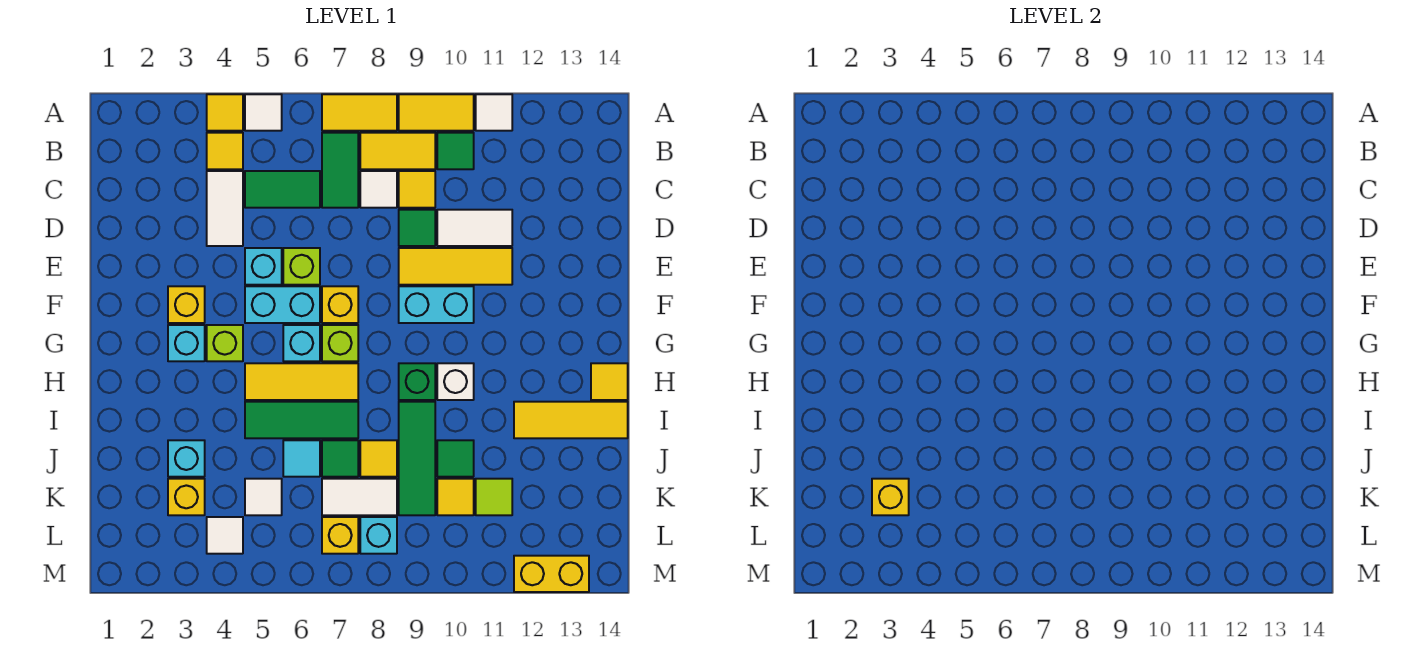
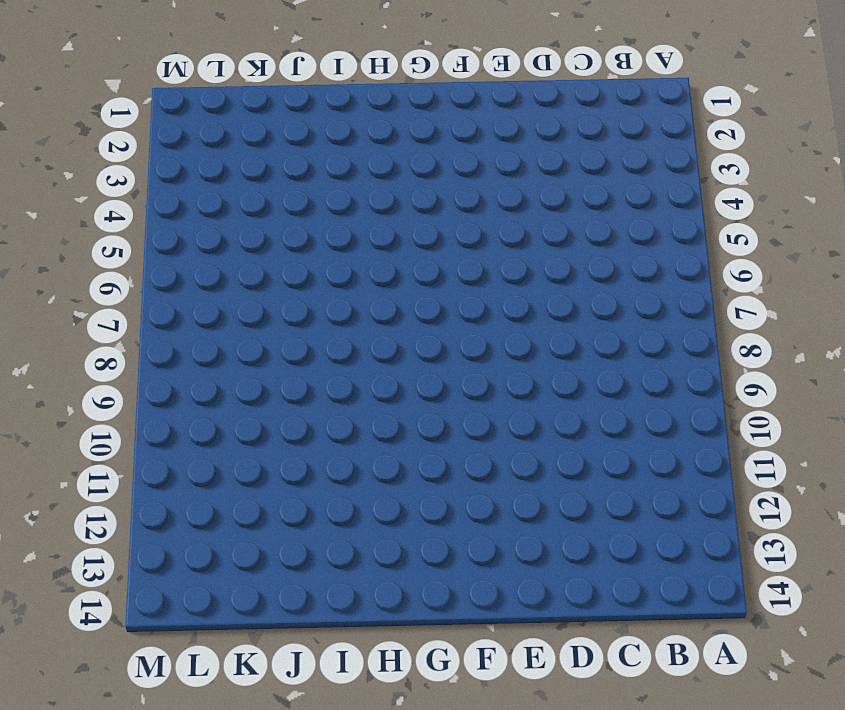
none -> yellow 1x1 tile [207,94,243,131]
none -> white 1x1 tile [245,94,282,131]
none -> yellow 1x2 tile [322,94,397,131]
none -> yellow 1x2 tile [399,94,474,131]

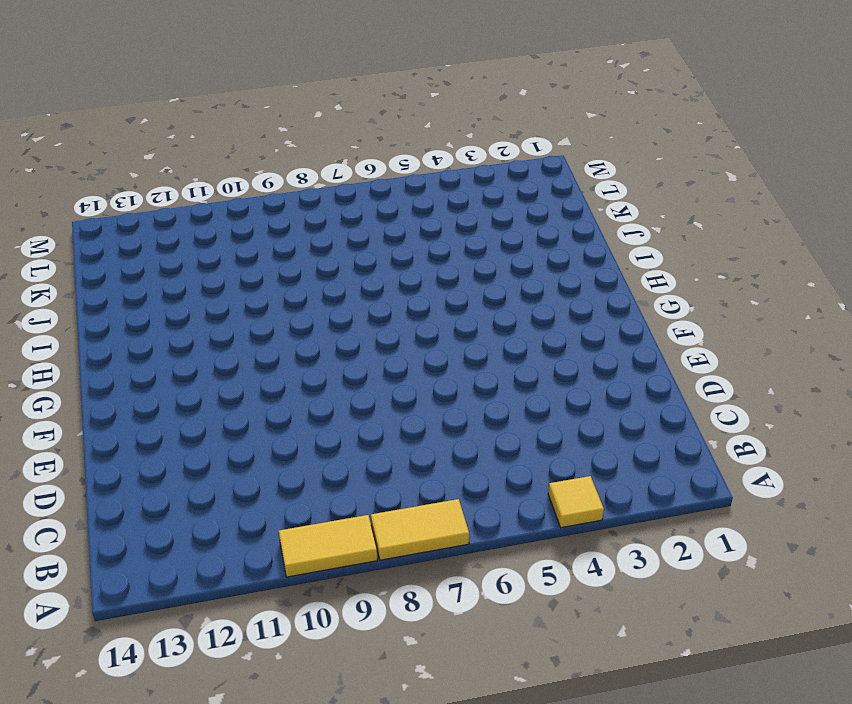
none -> white 1x1 tile [245,94,282,131]
none -> white 1x1 tile [476,94,512,131]
none -> yellow 1x1 tile [207,133,243,169]
none -> green 1x2 tile [322,133,358,208]

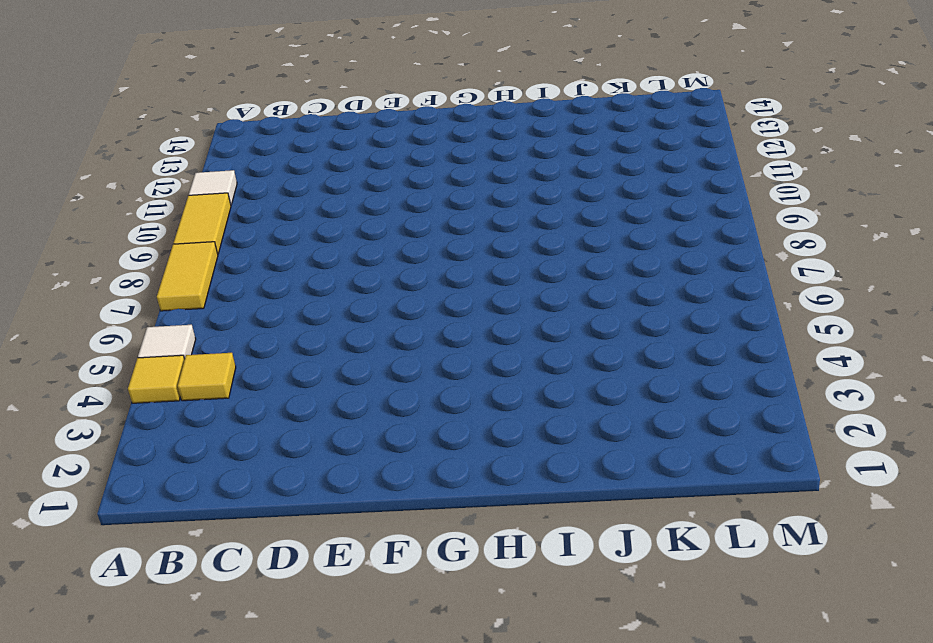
none -> green 1x2 tile [322,133,358,208]
none -> yellow 1x2 tile [360,133,435,169]
none -> green 1x1 tile [437,133,474,169]
none -> white 1x2 tile [207,171,243,246]

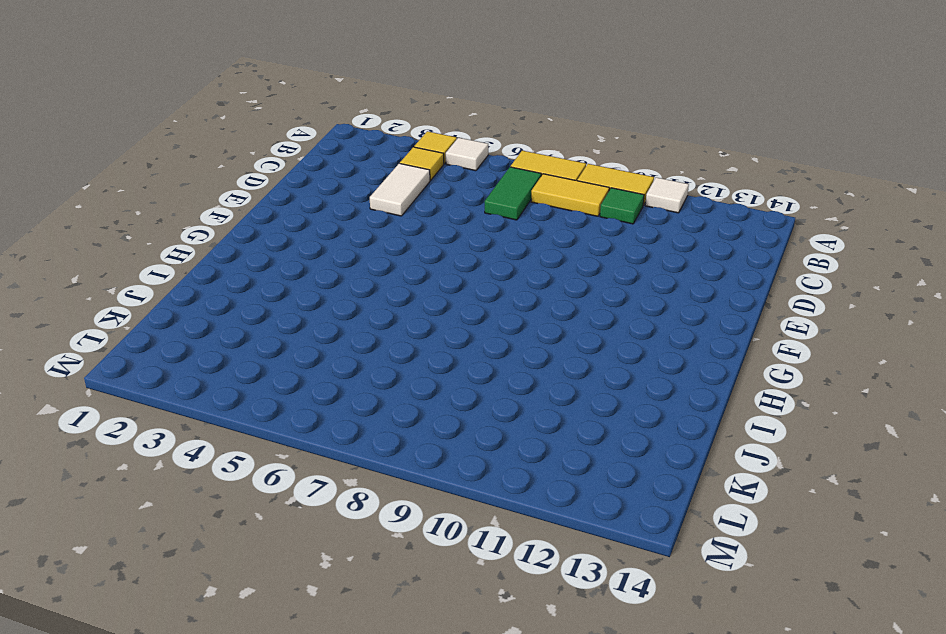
none -> green 1x2 tile [245,171,320,208]
none -> white 1x1 tile [360,171,397,208]
none -> yellow 1x1 tile [399,171,435,208]
none -> green 1x1 tile [399,210,435,246]

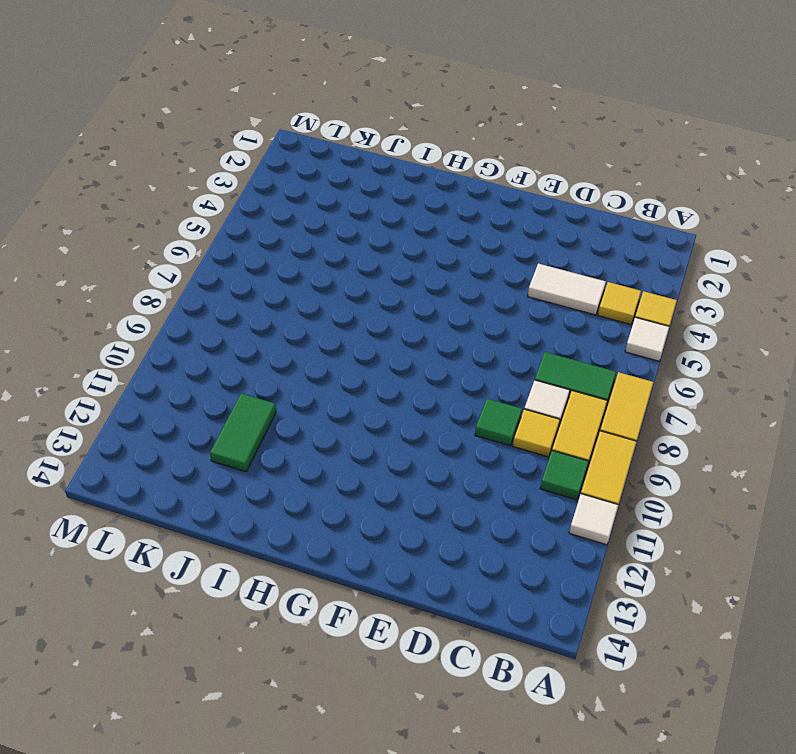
green 1x2 tile [210,393,276,472] -> green 1x2 tile moved to [245,171,320,208]
none -> white 1x2 tile [437,210,512,246]
none -> cyan 1x1 brick [245,248,282,285]
none -> lime 1x1 brick [283,248,320,285]
none -> yellow 1x3 tile [399,248,512,285]

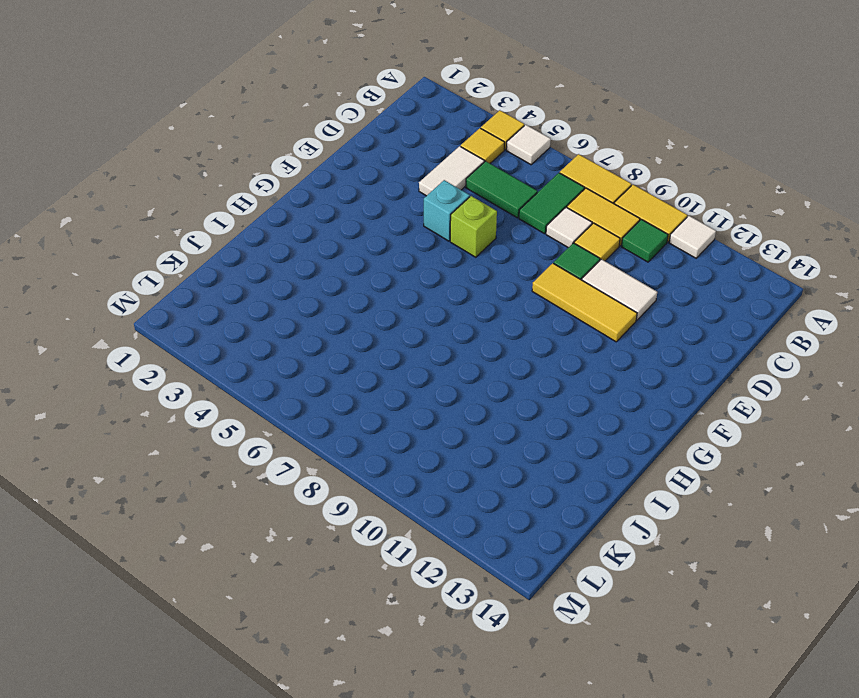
none -> yellow 1x1 brick [168,286,205,323]
none -> cyan 1x2 brick [245,286,320,323]
none -> yellow 1x1 brick [322,286,358,323]
none -> cyan 1x2 brick [399,286,474,323]

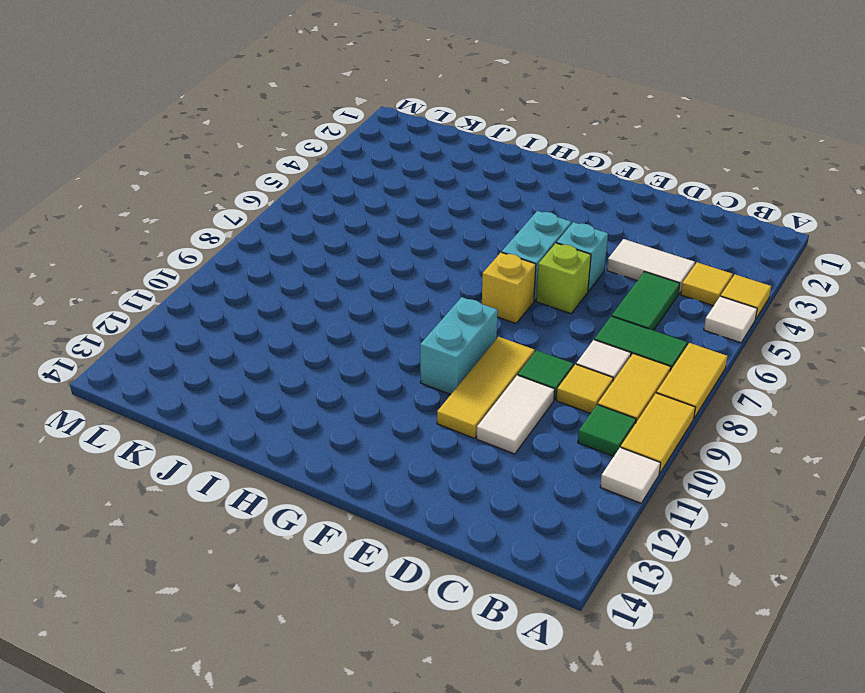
none -> yellow 1x1 brick [168,286,205,323]
none -> cyan 1x1 brick [168,325,205,361]
none -> lime 1x1 brick [207,325,243,361]
none -> cyan 1x1 brick [283,325,320,361]

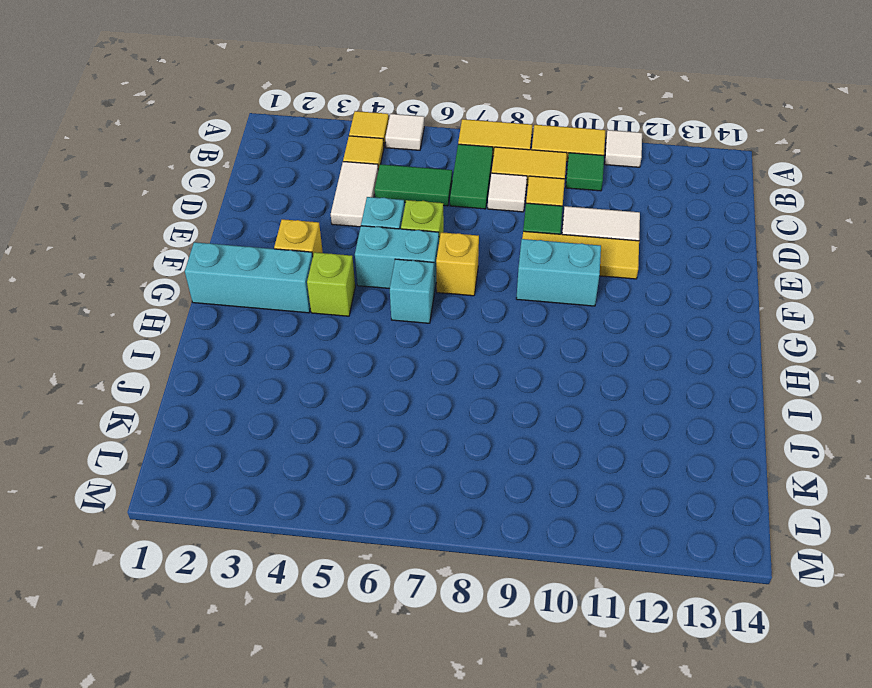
cyan 1x3 brick [185,242,313,313] -> cyan 1x1 brick [168,325,205,361]
none -> lime 1x1 brick [322,325,358,361]
none -> yellow 1x3 tile [245,363,358,400]
none -> green 1x1 brick [399,363,435,400]
none -> white 1x1 brick [437,363,474,400]

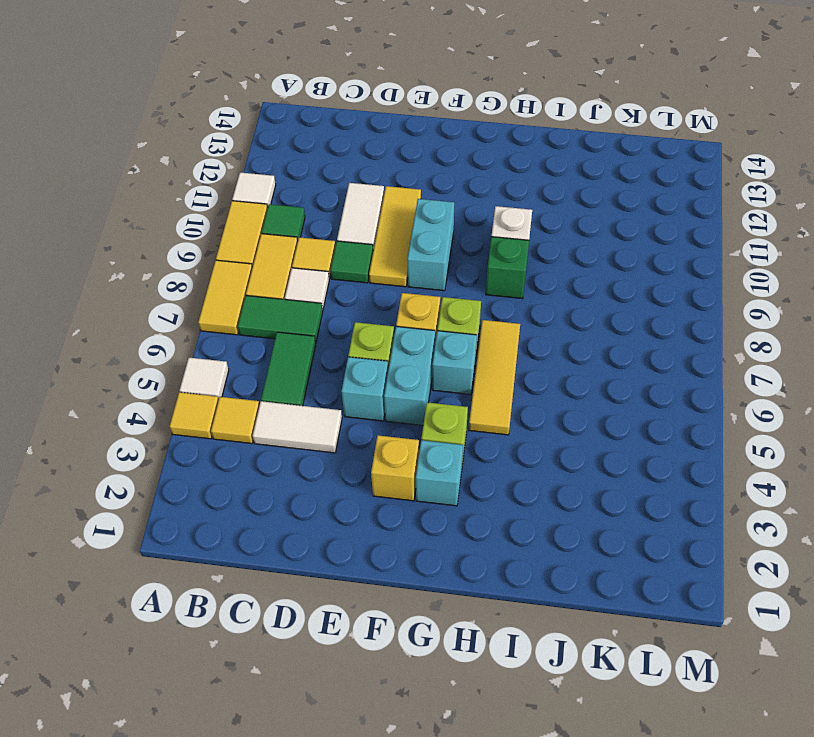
none -> yellow 1x1 tile [591,363,628,400]
none -> green 1x3 tile [245,402,358,438]
none -> green 1x3 tile [399,402,435,515]
none -> yellow 1x3 tile [514,402,628,438]

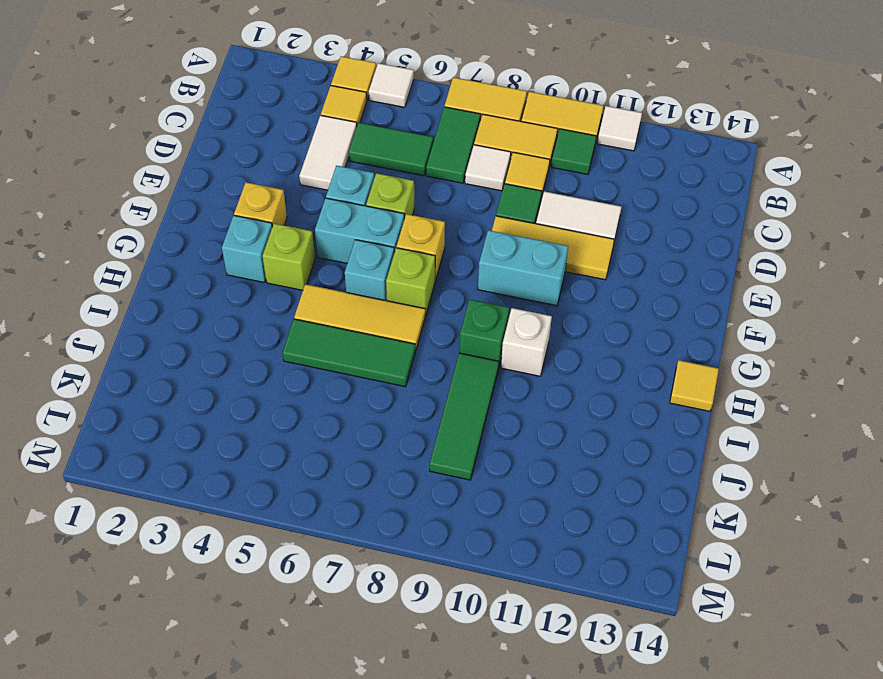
none -> yellow 1x3 tile [514,402,628,438]
none -> cyan 1x1 brick [168,440,205,477]
none -> cyan 1x1 tile [283,440,320,477]
none -> green 1x1 tile [322,440,358,477]

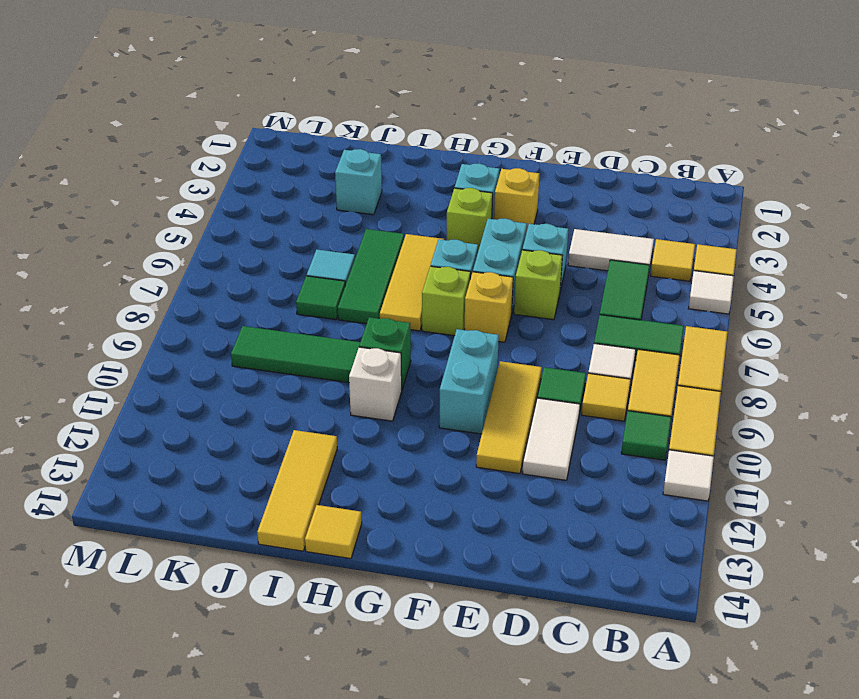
none -> yellow 1x1 tile [360,440,397,477]
none -> green 1x1 tile [437,440,474,477]
none -> yellow 1x1 brick [168,479,205,515]
none -> white 1x1 tile [245,479,282,515]

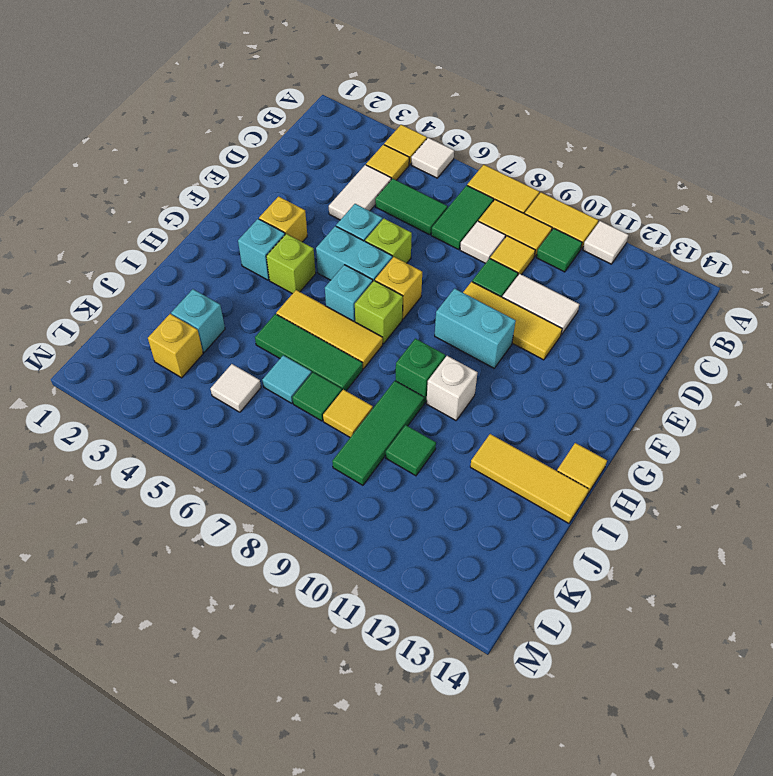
none -> white 1x2 tile [322,479,397,515]
none -> yellow 1x1 tile [437,479,474,515]
none -> lime 1x1 tile [476,479,512,515]
none -> white 1x1 tile [207,517,243,554]

